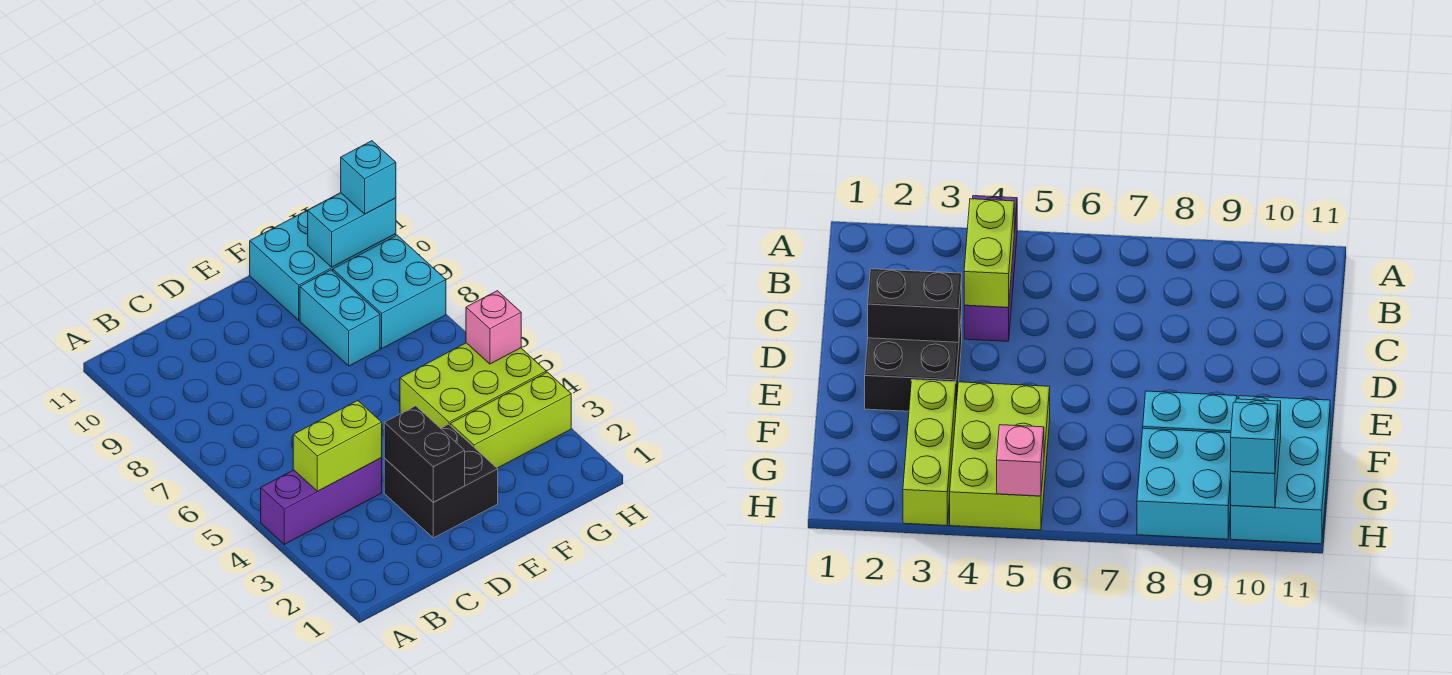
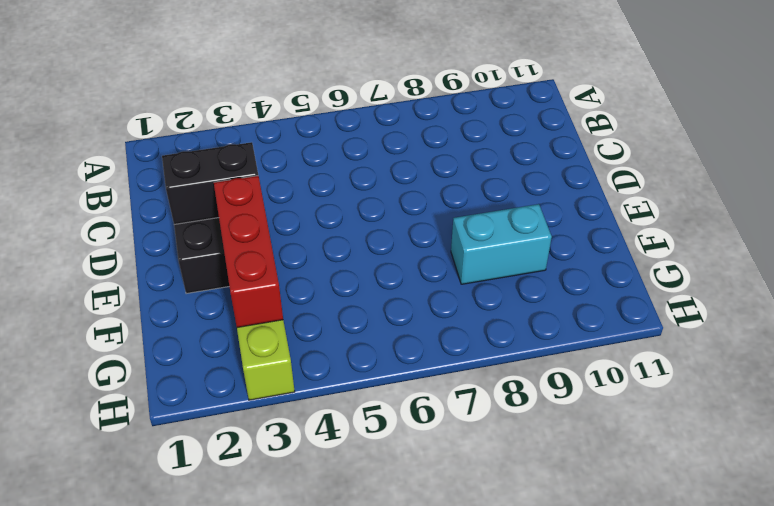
red 1x3 brick [214,176,283,328] -> none
none -> purple 1x3 brick [261,458,382,544]
none -> lime 2x3 brick [400,343,546,428]
none -> cyan 2x3 brick [250,210,396,320]

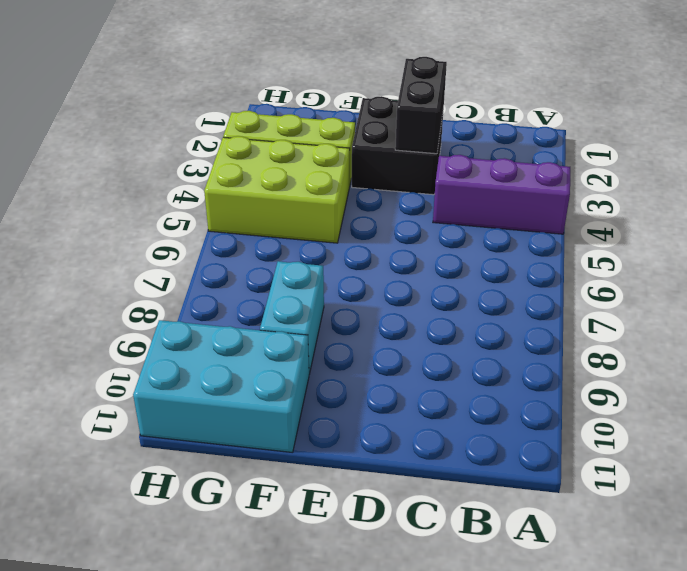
none -> cyan 2x2 brick [333,235,446,349]
none -> lime 1x2 brick [293,400,382,491]
none -> cyan 1x2 brick [308,193,396,267]

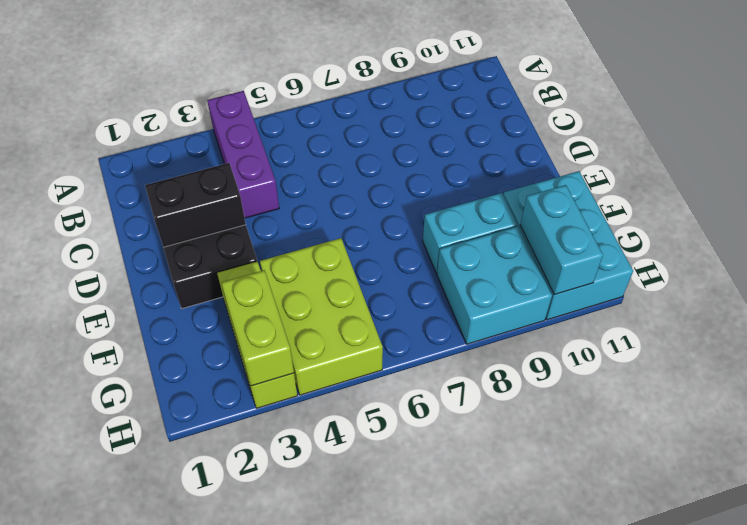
lime 1x2 brick [222,270,294,386] -> lime 1x2 brick moved to [293,400,382,491]
none -> pink 1x1 brick [466,291,521,364]
none -> cyan 1x1 brick [341,141,396,214]

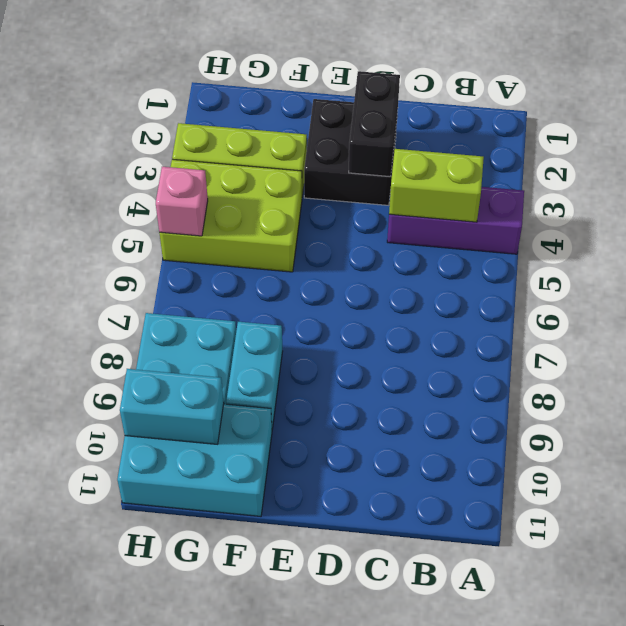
none -> cyan 1x1 brick [341,141,396,214]

